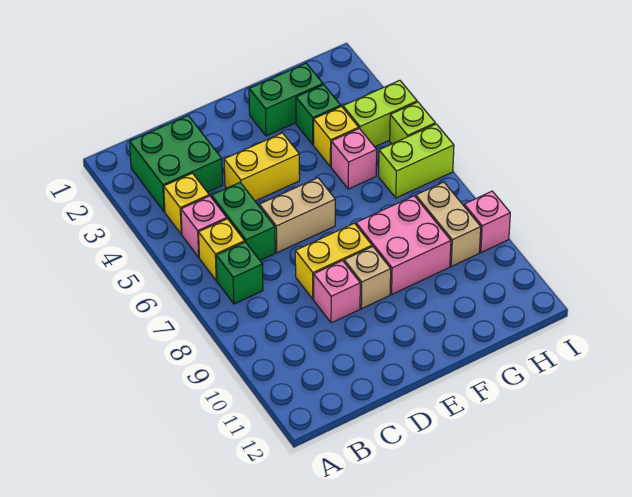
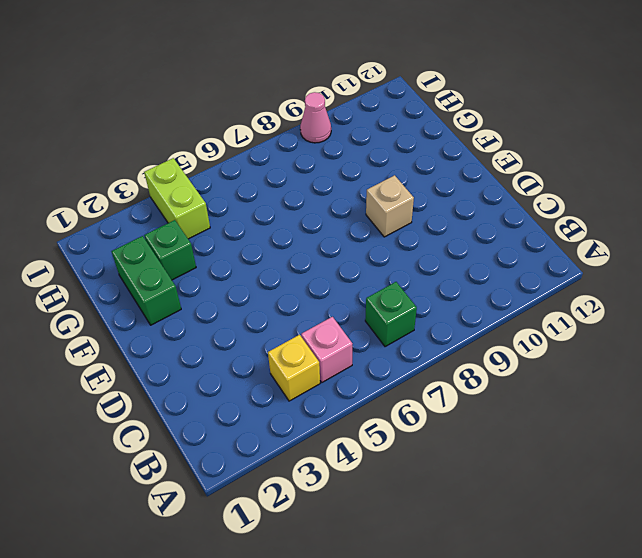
pink 1x1 cone [300,92,331,143] -> pink 1x1 brick [464,191,510,252]
none -> green 2x2 brick [130,115,223,212]
none -> yellow 1x1 brick [199,219,245,281]
none -> green 1x2 brick [211,182,275,260]

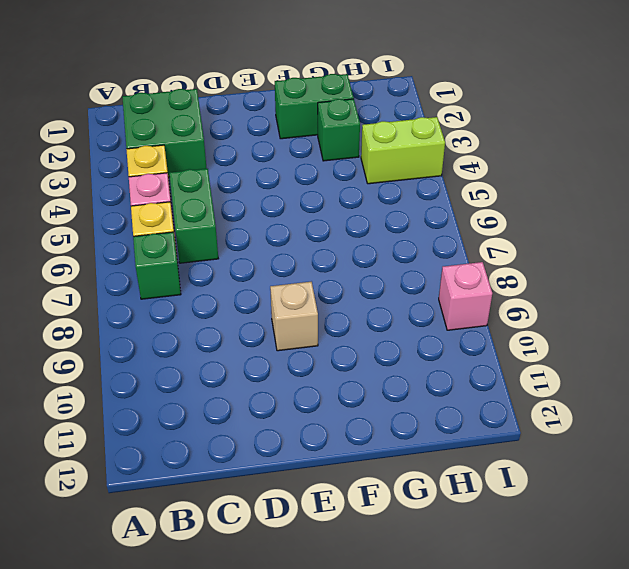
none -> yellow 1x2 brick [224,133,300,201]
none -> tan 1x2 brick [259,178,335,253]
none -> yellow 1x2 brick [295,223,372,299]

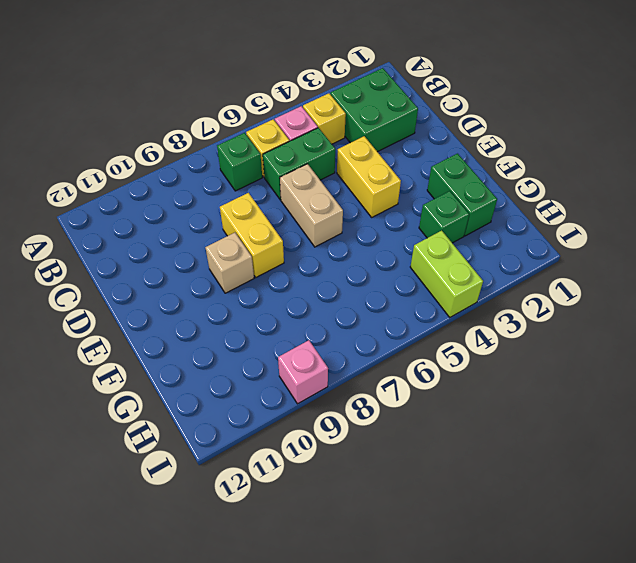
none -> pink 1x1 brick [314,261,360,323]
none -> pink 2x2 brick [356,196,451,294]
none -> yellow 1x1 brick [314,107,359,167]

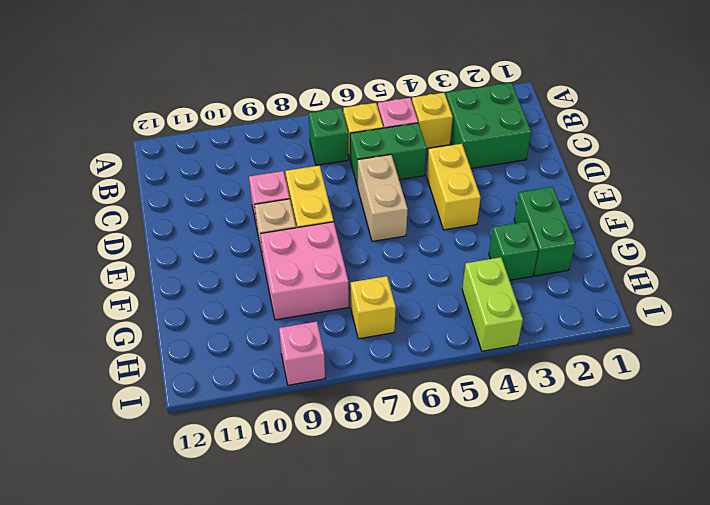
yellow 1x1 brick [351,276,396,339] -> yellow 1x1 brick moved to [314,107,359,167]
none -> pink 1x1 brick [331,128,377,189]
none -> lime 1x2 brick [379,124,454,198]
none -> tan 1x2 brick [416,182,481,266]

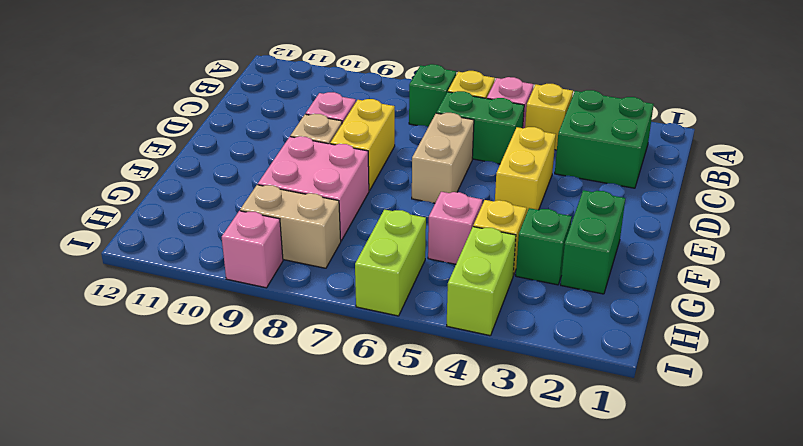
none -> lime 1x1 brick [390,102,435,144]

